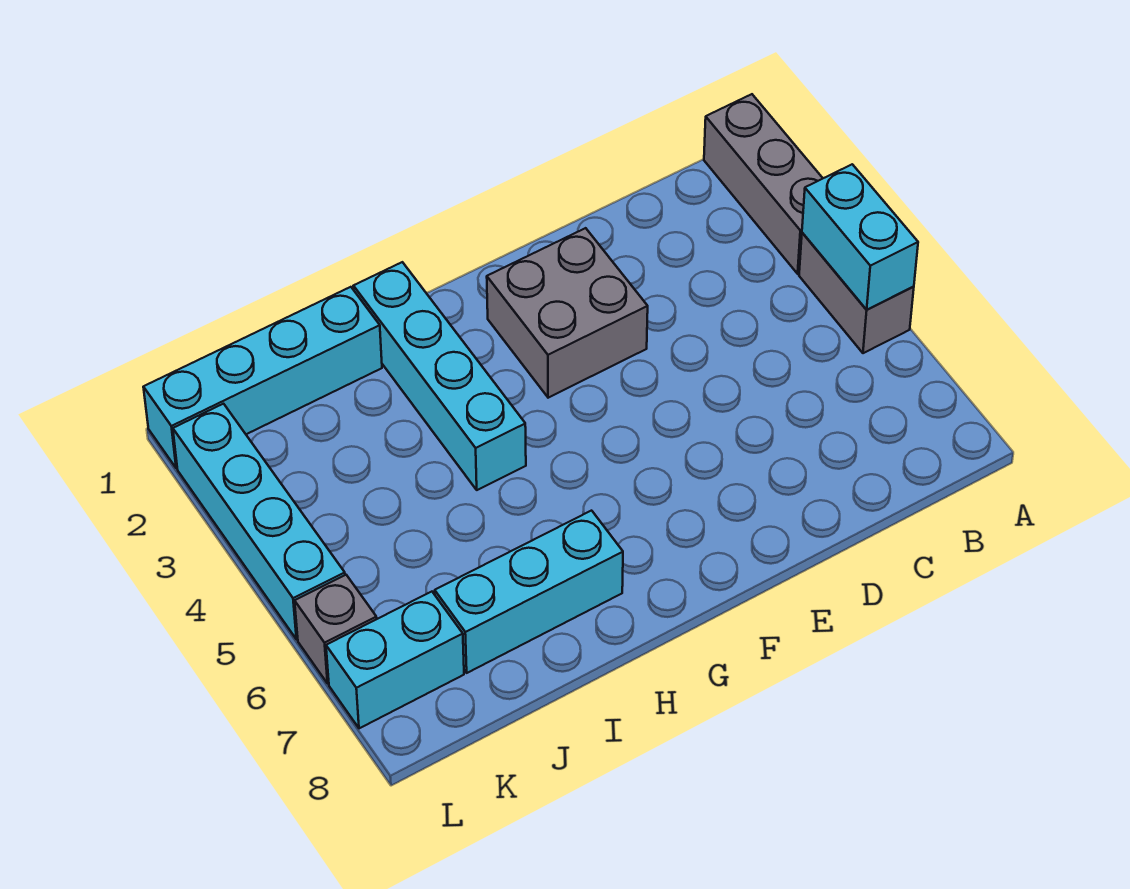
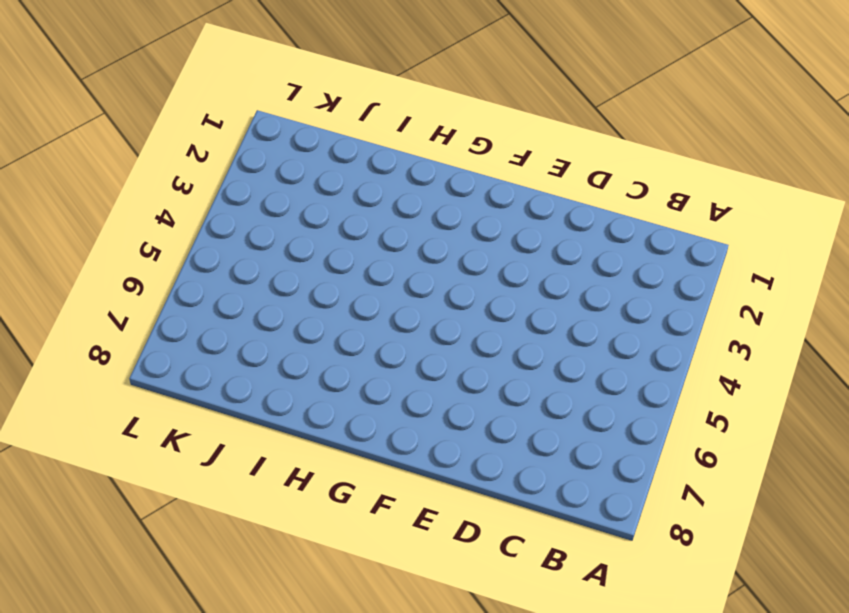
none -> grey 1x3 brick [704,94,823,274]
none -> grey 1x2 brick [799,233,914,353]

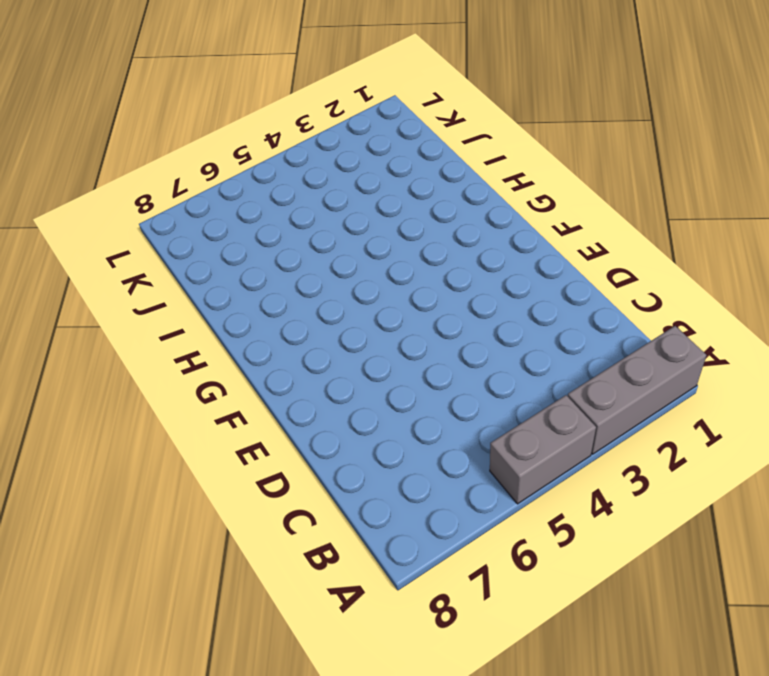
none -> grey 2x2 brick [487,228,648,398]
none -> cyan 1x4 brick [354,262,526,490]

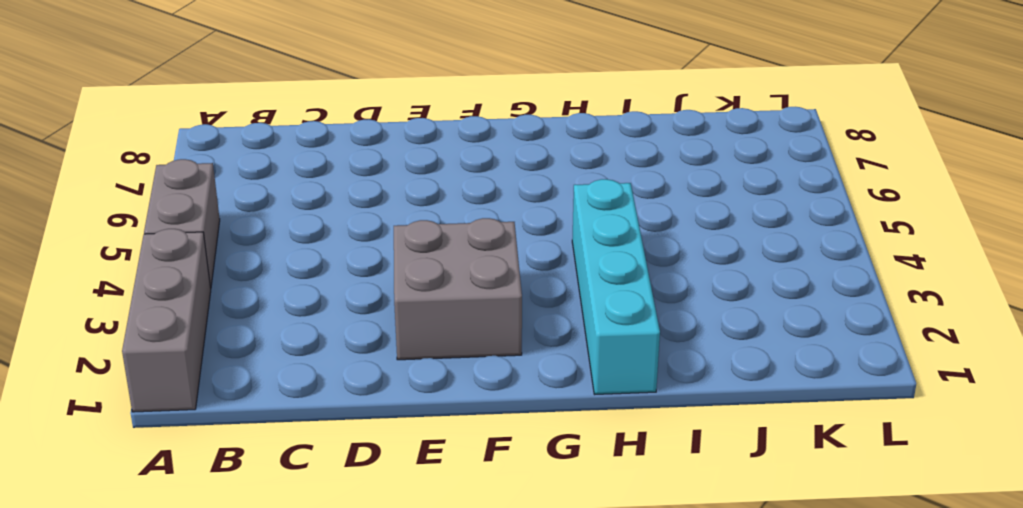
none -> cyan 1x3 brick [435,511,623,673]
none -> cyan 1x4 brick [143,287,382,468]

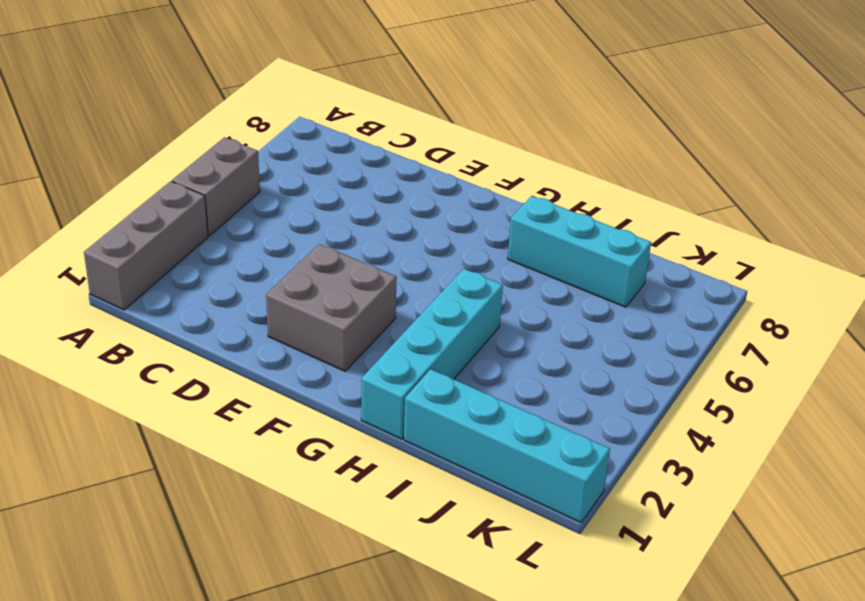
none -> cyan 1x2 brick [326,592,464,728]
none -> cyan 1x4 brick [173,404,345,640]

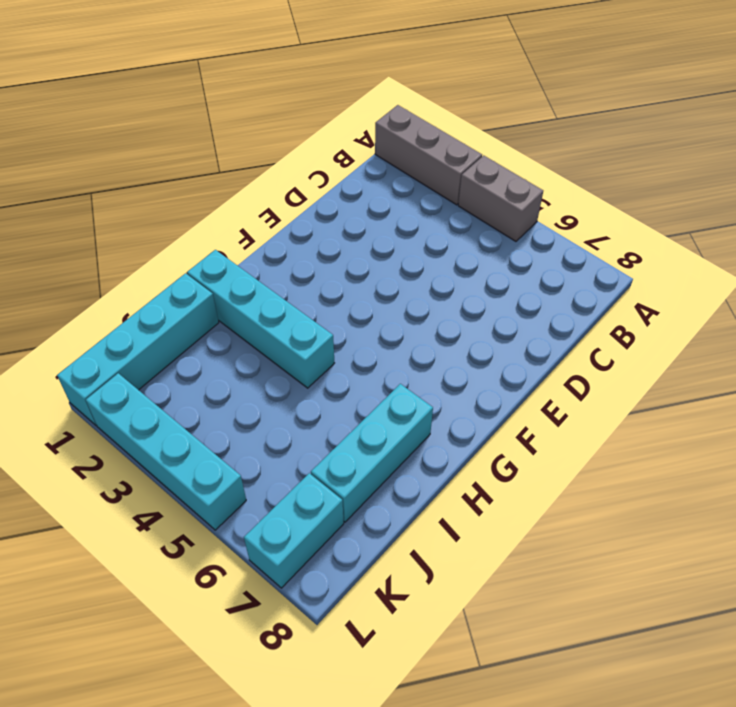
none -> grey 2x2 brick [487,228,648,398]
none -> grey 1x1 brick [295,575,377,683]

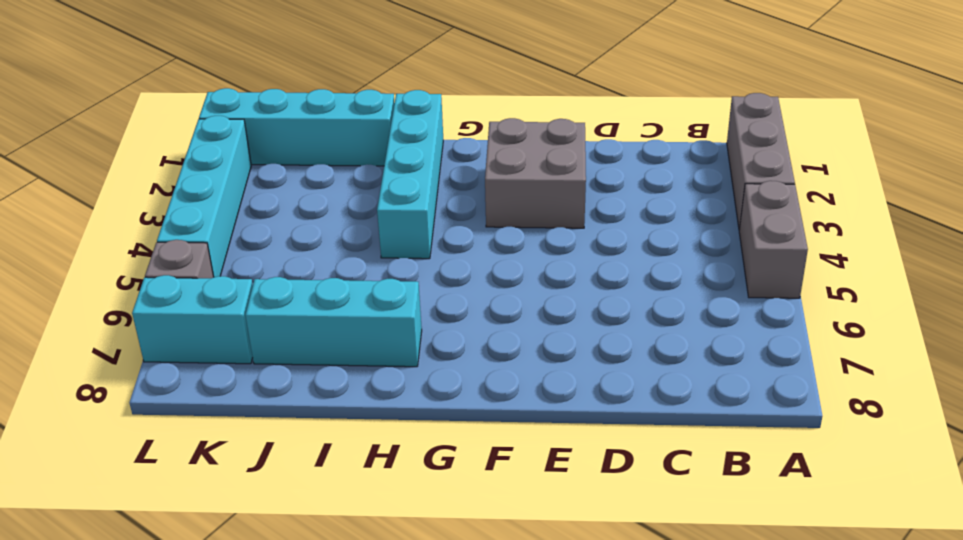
none -> cyan 1x2 brick [802,164,918,310]

